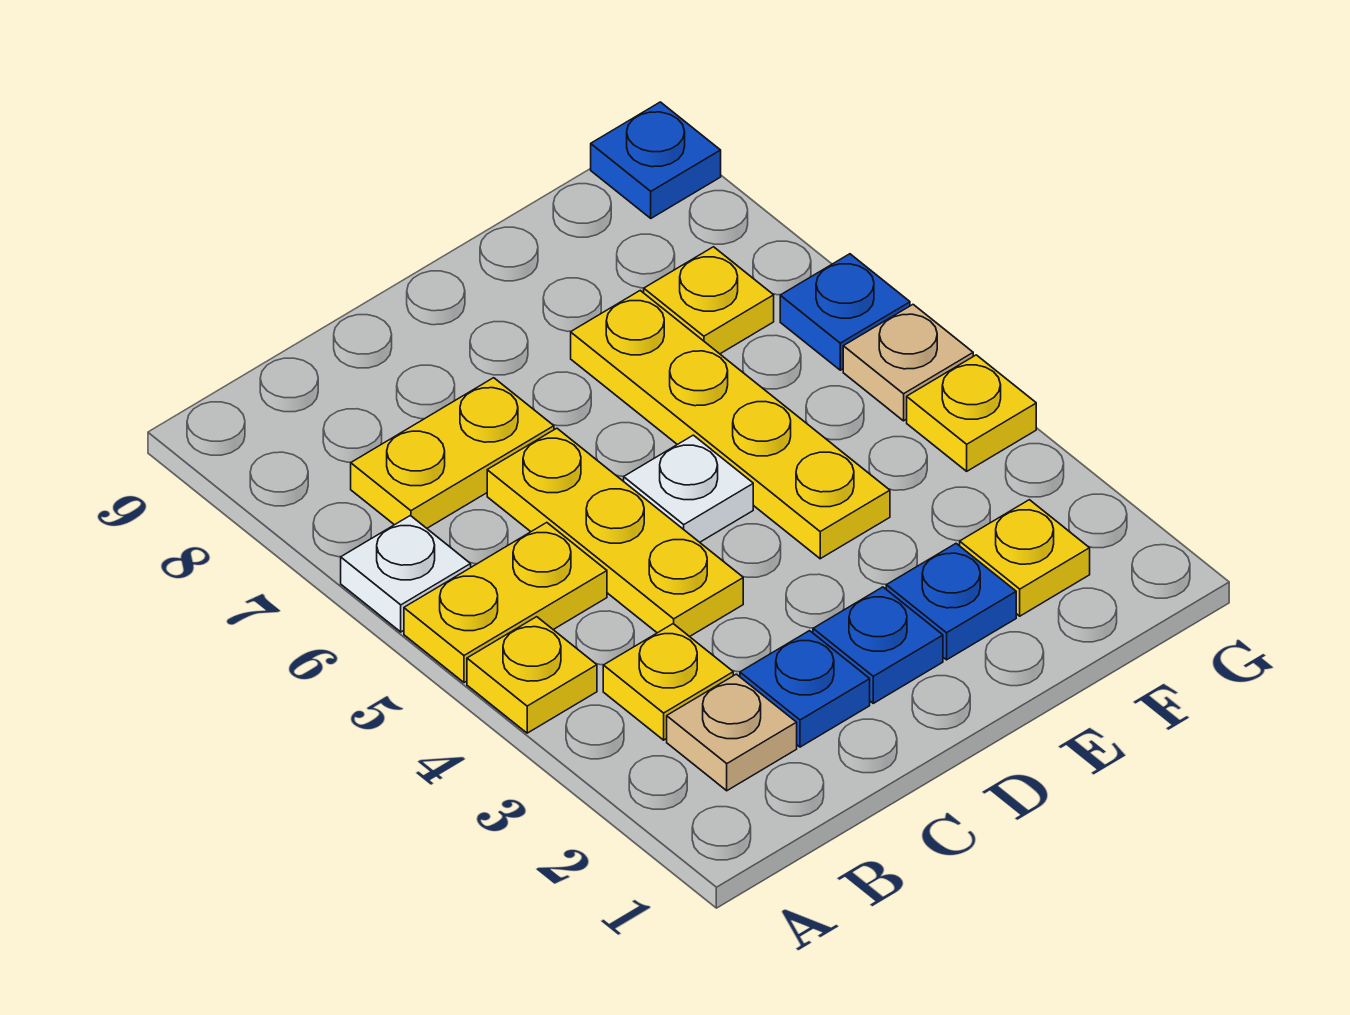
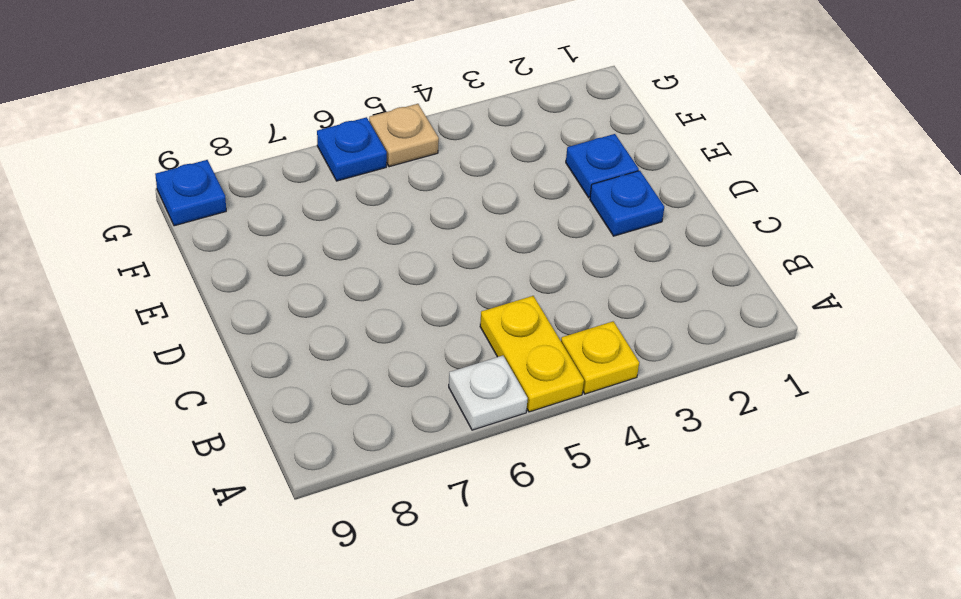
none -> tan 1x1 plate [667,674,797,791]
none -> yellow 1x1 plate [603,624,733,740]
none -> yellow 1x2 plate [351,378,554,528]

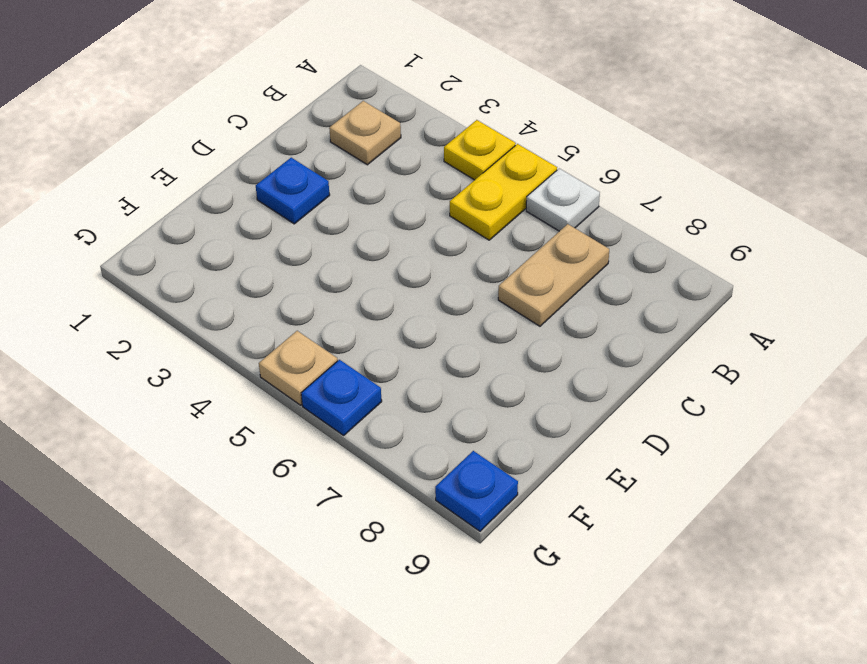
tan 1x2 plate [498,224,609,326] -> yellow 1x2 plate [351,378,554,528]
none -> yellow 1x1 plate [603,624,733,740]
none -> blue 1x1 plate [740,631,870,747]
none -> yellow 1x3 plate [487,428,743,637]

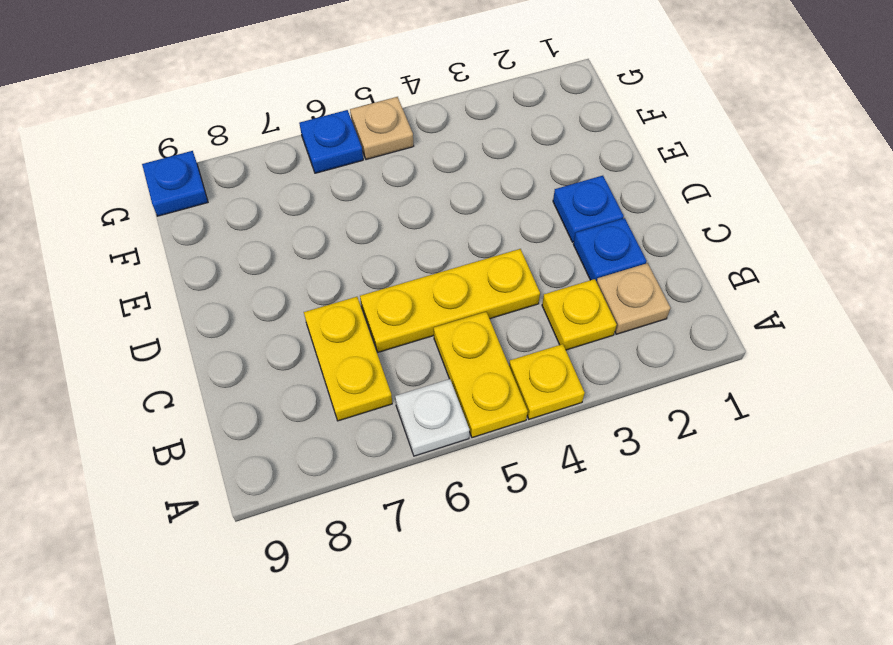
none -> white 1x1 plate [624,435,753,542]
none -> blue 1x1 plate [886,544,1016,660]
none -> yellow 1x4 plate [571,291,890,559]

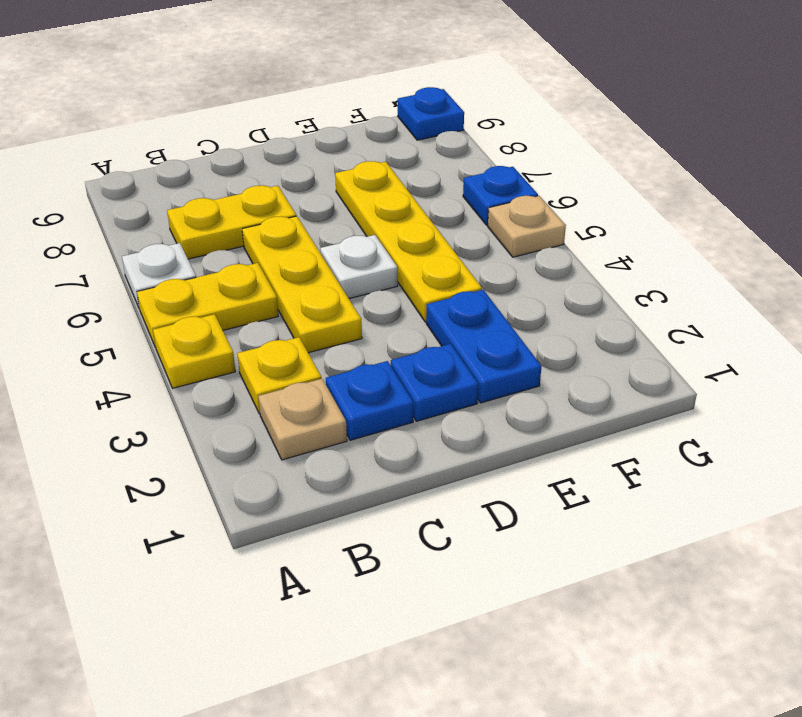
blue 1x2 plate [426,290,542,403] -> blue 1x1 plate [886,544,1016,660]
none -> yellow 1x1 plate [960,500,1090,616]
none -> yellow 1x1 plate [644,247,774,354]
none -> yellow 1x1 plate [907,355,1036,471]

